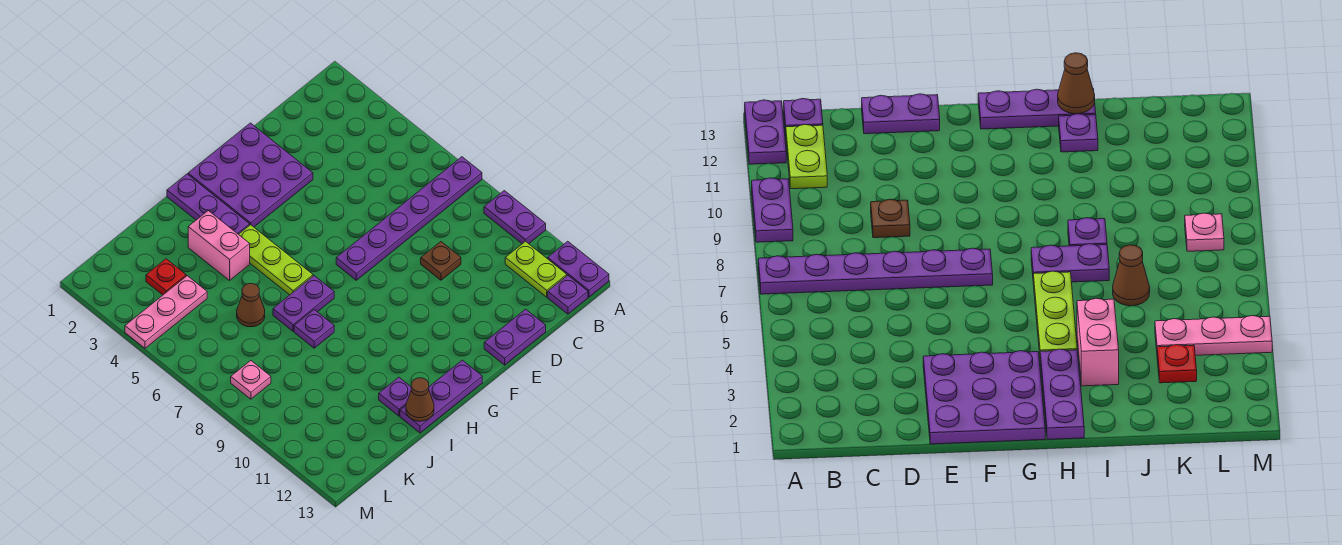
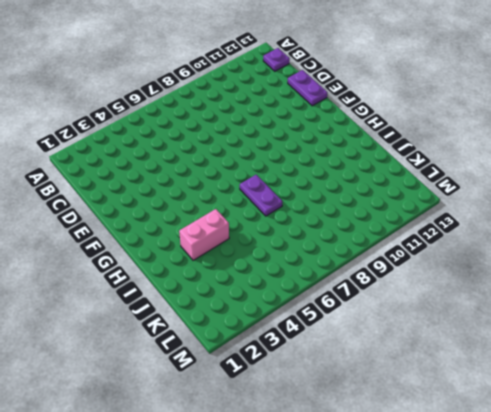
none -> purple 1x6 plate [336,157,482,280]
none -> purple 1x2 plate [484,191,546,244]
none -> purple 1x2 plate [548,241,609,297]

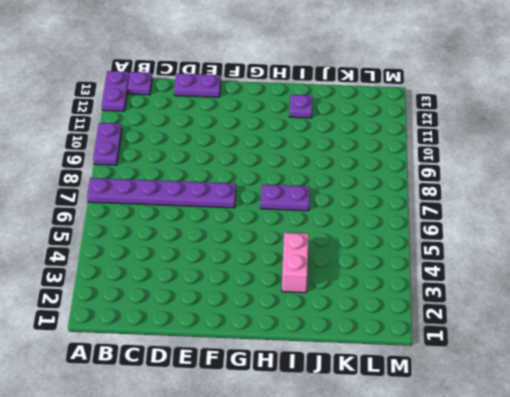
none -> lime 1x2 plate [505,241,567,297]
none -> brown 1x1 plate [421,242,461,280]
none -> purple 3x3 plate [188,123,313,227]

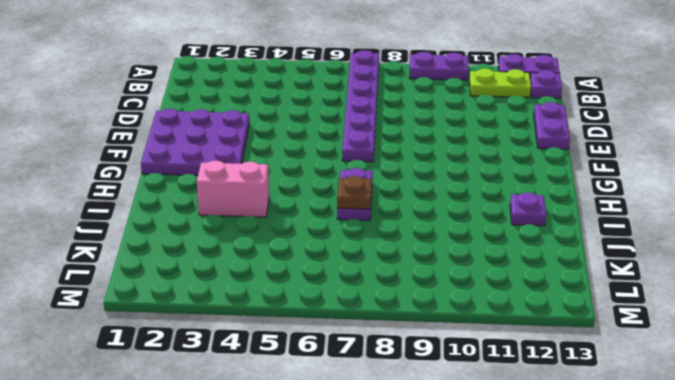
brown 1x1 plate [337,176,372,209] -> brown 1x1 plate moved to [421,242,461,280]
none -> purple 1x3 plate [400,360,482,433]
none -> purple 1x3 plate [167,174,250,234]
none -> lime 1x3 plate [239,225,313,295]

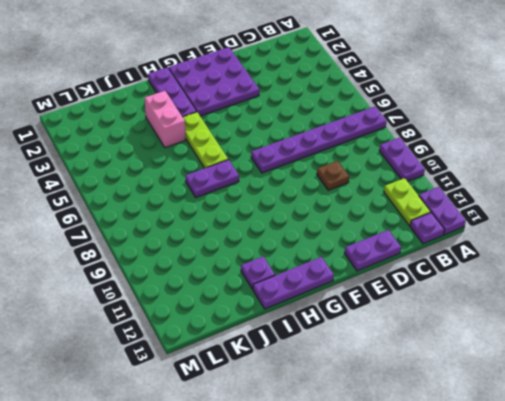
none -> purple 1x1 plate [294,310,334,348]
none -> brown 1x1 cone [237,284,265,327]
none -> red 1x1 plate [146,259,186,295]

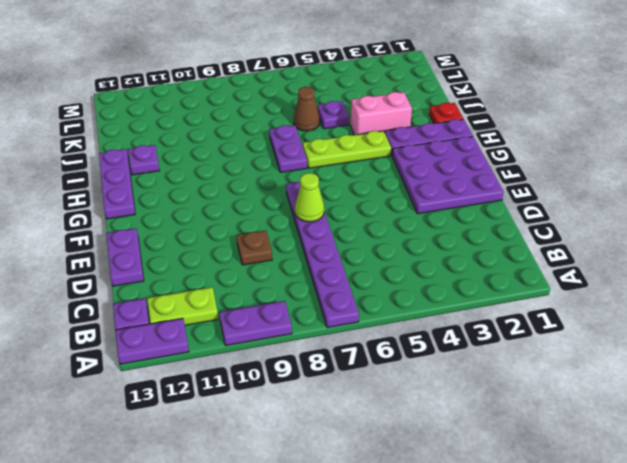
lime 1x1 cone [295,173,324,222] -> none
red 1x1 plate [429,103,463,123] -> red 1x1 plate moved to [146,259,186,295]
purple 1x1 plate [318,101,349,129] -> purple 1x1 plate moved to [294,310,334,348]
none -> pink 1x3 plate [125,276,207,348]
none -> pink 1x1 plate [231,361,271,399]
none -> brown 1x1 cone [406,378,434,421]

